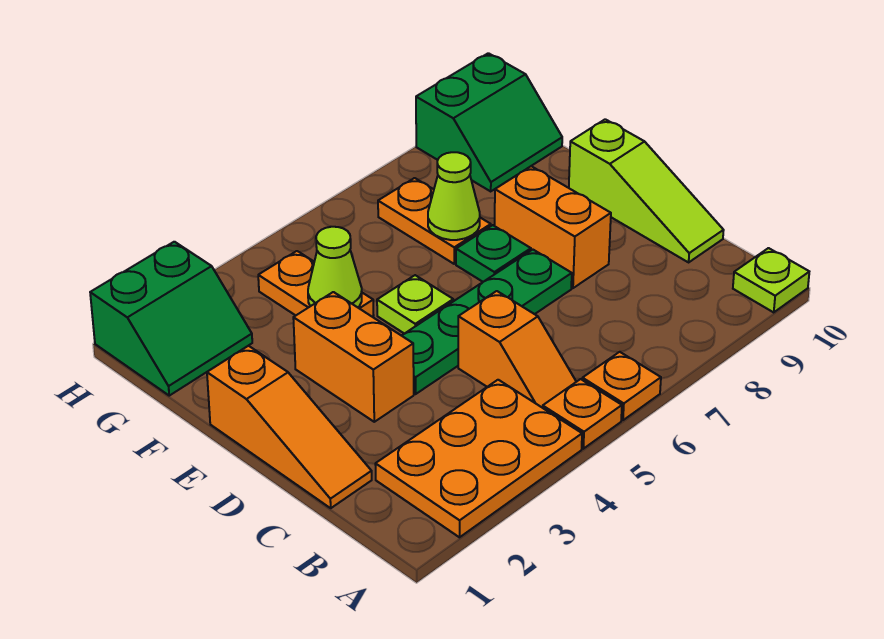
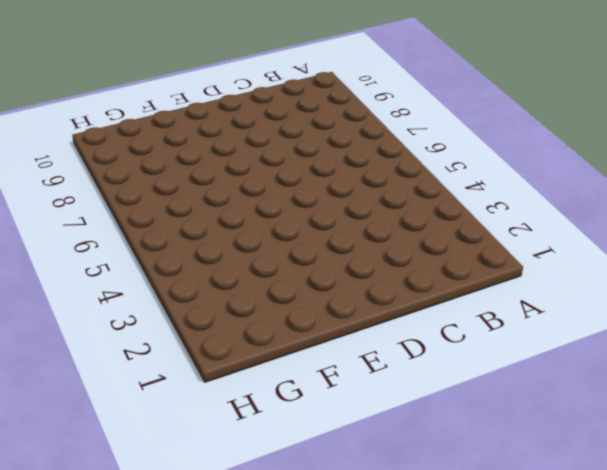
none -> orange 2x3 plate [375,380,582,537]
none -> orange 1x1 plate [543,379,622,449]
none -> orange 1x1 plate [582,352,661,420]

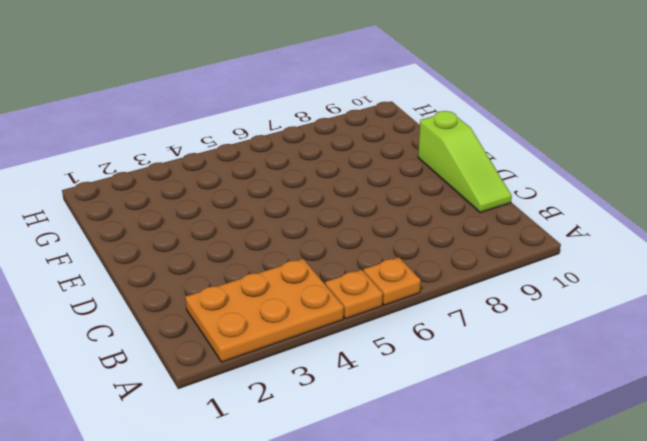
none -> lime 1x1 plate [733,248,809,312]
none -> orange 1x2 slope [458,291,576,408]
none -> orange 1x3 slope [207,346,372,508]

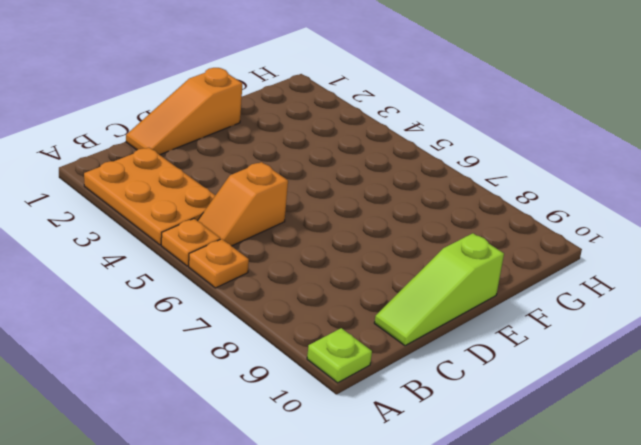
none -> orange 1x2 brick [293,292,414,422]
none -> green 1x4 plate [402,250,572,394]
none -> orange 1x2 brick [495,166,611,288]

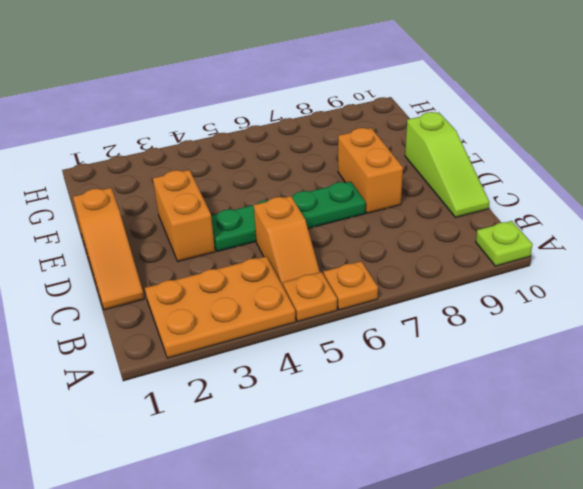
none -> lime 1x1 plate [377,275,453,334]
none -> green 1x1 plate [456,225,531,282]
none -> orange 1x2 plate [258,251,374,317]

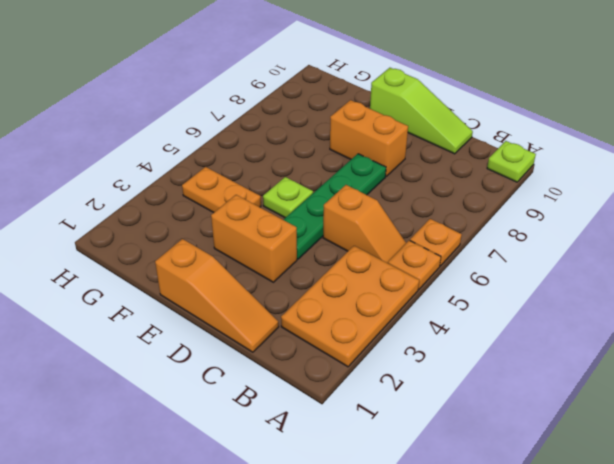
none -> green 1x1 plate [456,225,531,282]
none -> orange 1x2 plate [378,178,491,264]
none -> green 2x2 slope [90,242,252,396]

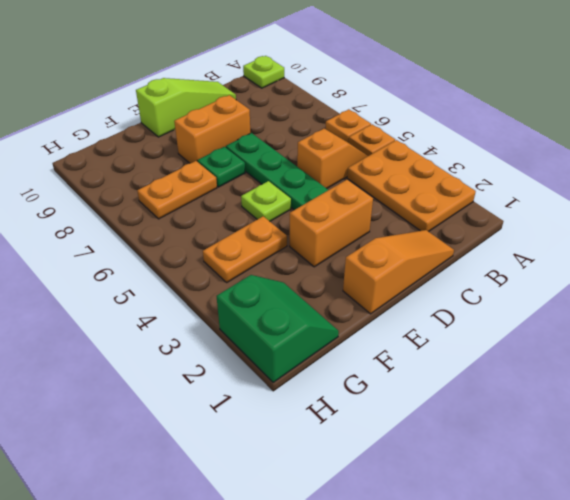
none -> green 2x2 slope [416,53,562,191]
none -> lime 1x1 cone [308,227,362,307]
none -> lime 1x1 cone [428,152,480,240]

